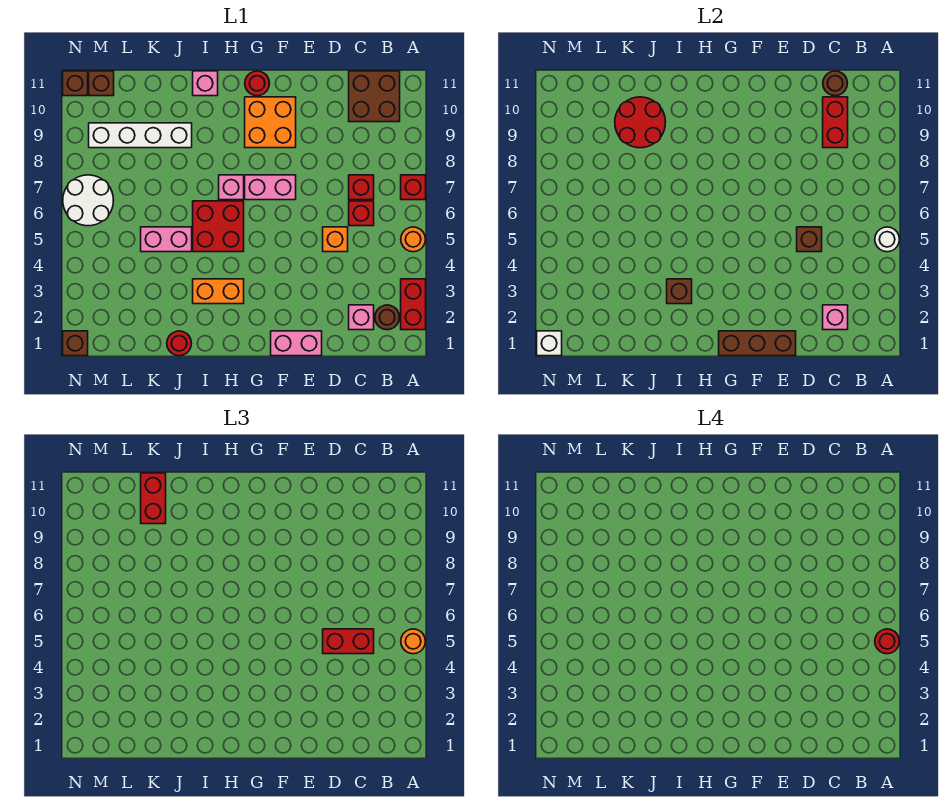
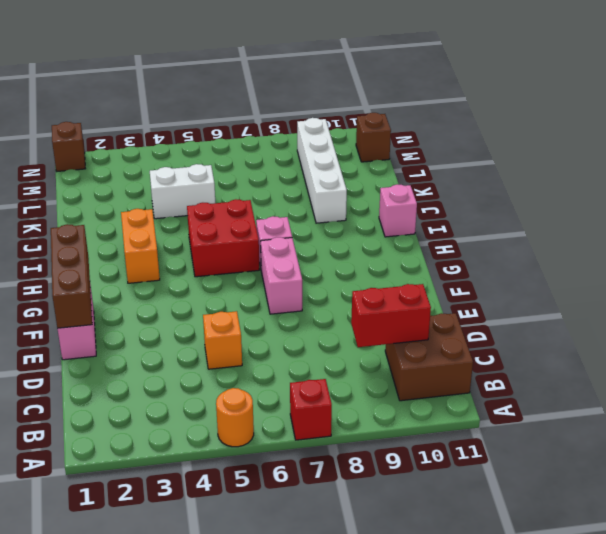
white 1x2 brick [150,164,215,219] -> pink 1x2 brick [141,227,192,252]
none -> red 1x2 brick [401,279,426,330]
none -> brown 1x1 round brick [375,305,399,330]
none -> pink 1x1 brick [349,305,374,330]
none -> red 1x1 brick [349,201,374,226]

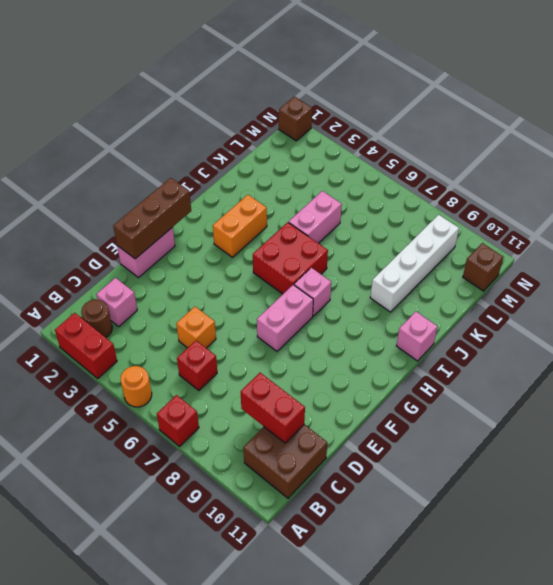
none -> red 1x1 brick [349,175,374,200]
none -> orange 2x2 brick [245,97,296,148]
none -> red 1x1 round brick [245,71,269,96]
none -> red 1x1 round brick [167,331,191,356]

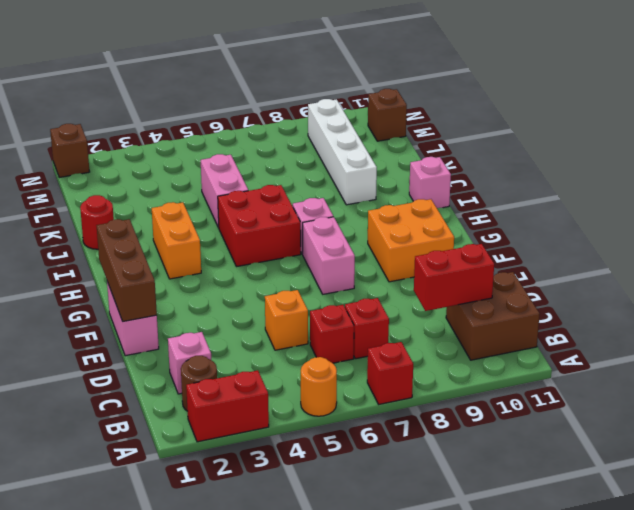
none -> red 1x1 round brick [245,71,269,96]
none -> white 2x2 round brick [63,175,114,226]
none -> brown 1x1 brick [63,71,88,96]
none -> white 1x1 round brick [875,227,899,252]

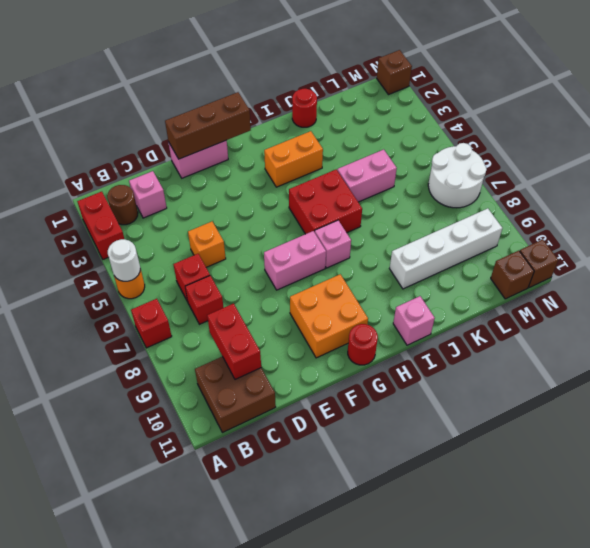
none -> pink 1x1 brick [823,305,848,330]
none -> brown 1x1 round brick [823,71,847,96]
none -> brown 1x1 brick [797,227,822,252]
none -> brown 1x1 brick [667,279,692,304]

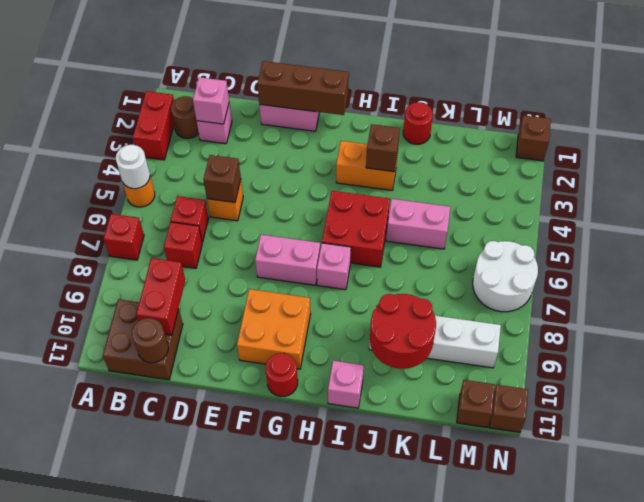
none -> white 1x1 brick [537,331,562,356]
none -> orange 1x1 round brick [401,629,425,654]
none -> red 1x2 brick [323,629,374,654]
none -> red 1x2 brick [141,473,166,524]

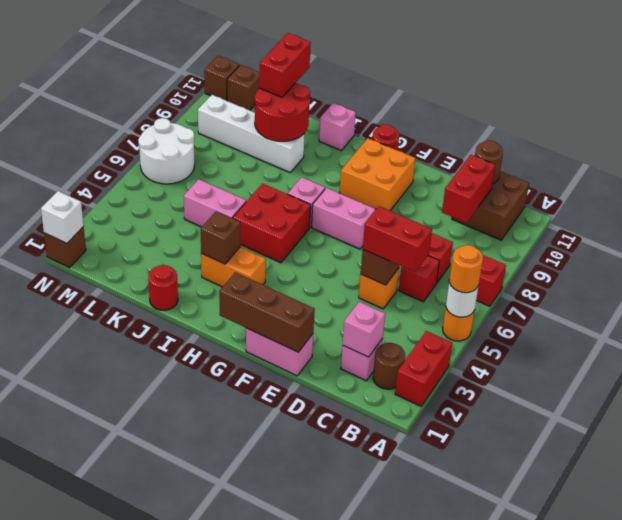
none -> red 1x1 round brick [875,629,899,654]

